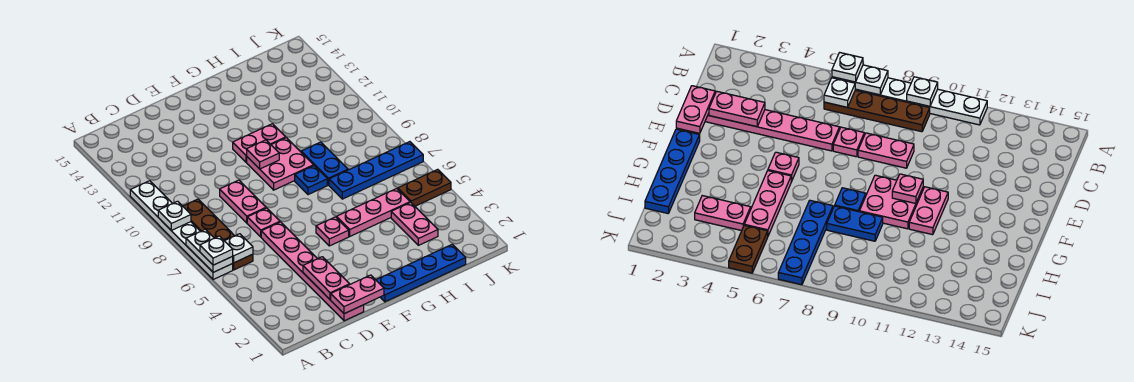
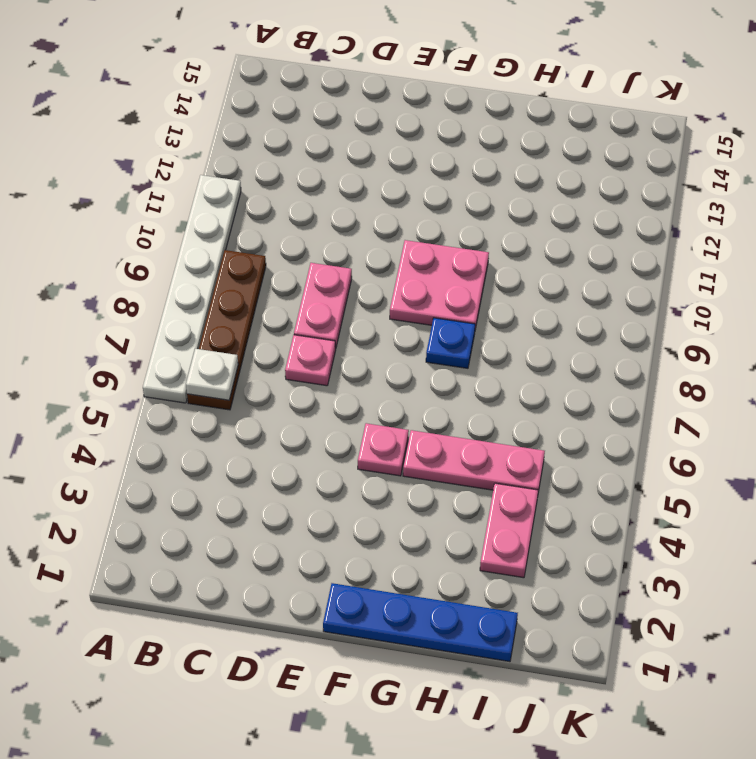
none -> pink 1x6 plate [261,222,364,321]
none -> pink 1x2 plate [233,124,286,162]
none -> blue 1x4 plate [329,142,423,199]

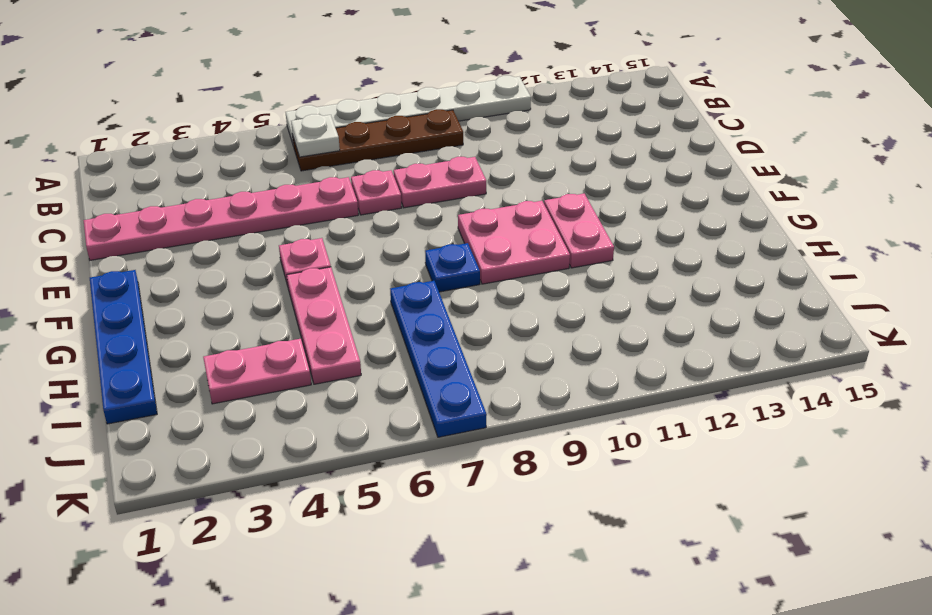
none -> blue 1x2 plate [301,142,348,185]
none -> brown 1x2 plate [398,169,451,206]
none -> white 1x2 plate [186,229,233,272]

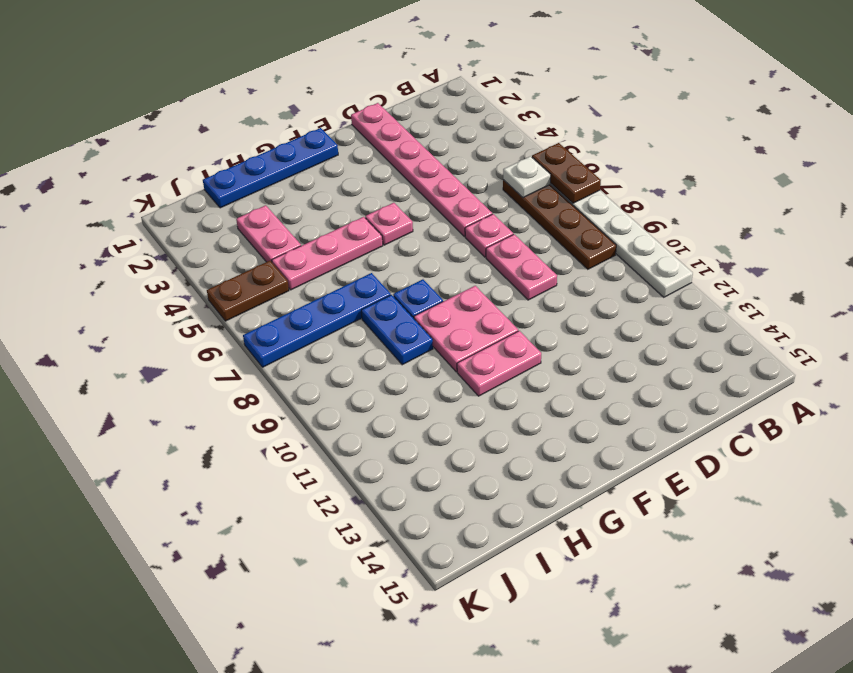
brown 1x2 plate [532,143,601,203] -> white 1x2 plate [186,229,233,272]
none -> white 1x1 plate [158,201,191,230]
none -> pink 1x2 plate [331,275,384,314]
none -> pink 1x2 plate [303,257,350,300]

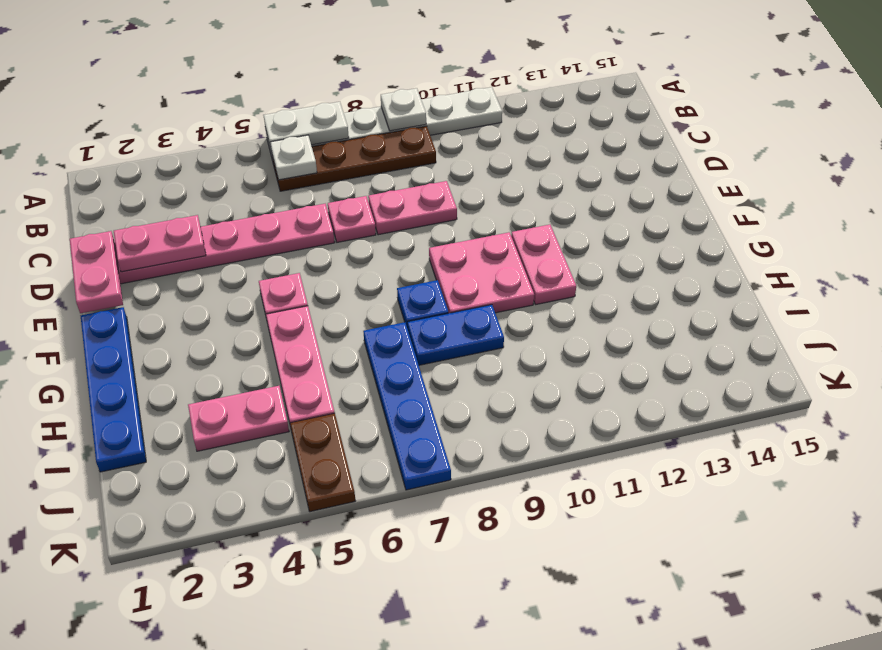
none -> pink 1x1 plate [247,140,279,169]
none -> white 1x1 plate [200,236,233,265]

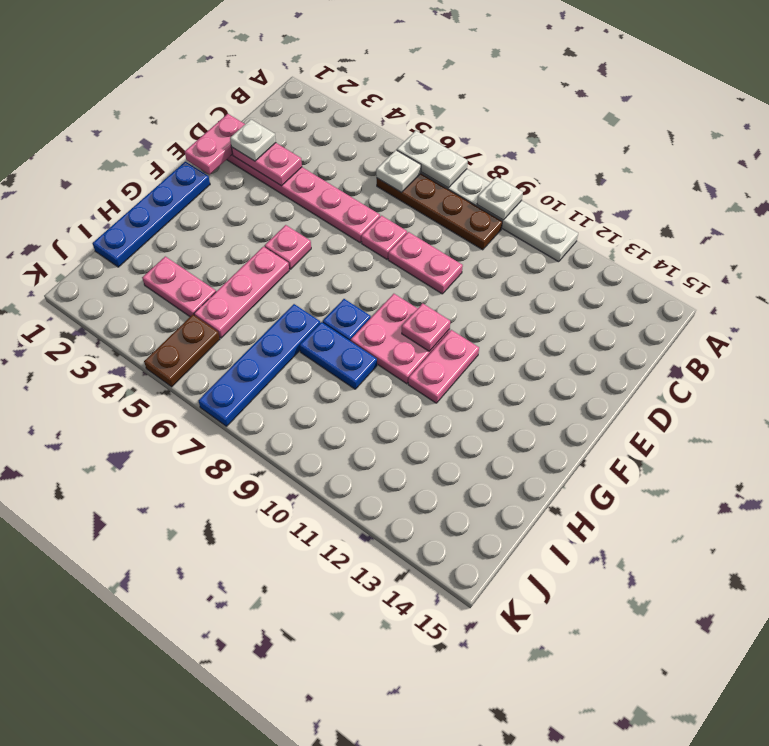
white 1x1 plate [230,120,276,161] -> white 1x1 plate moved to [200,236,233,265]

